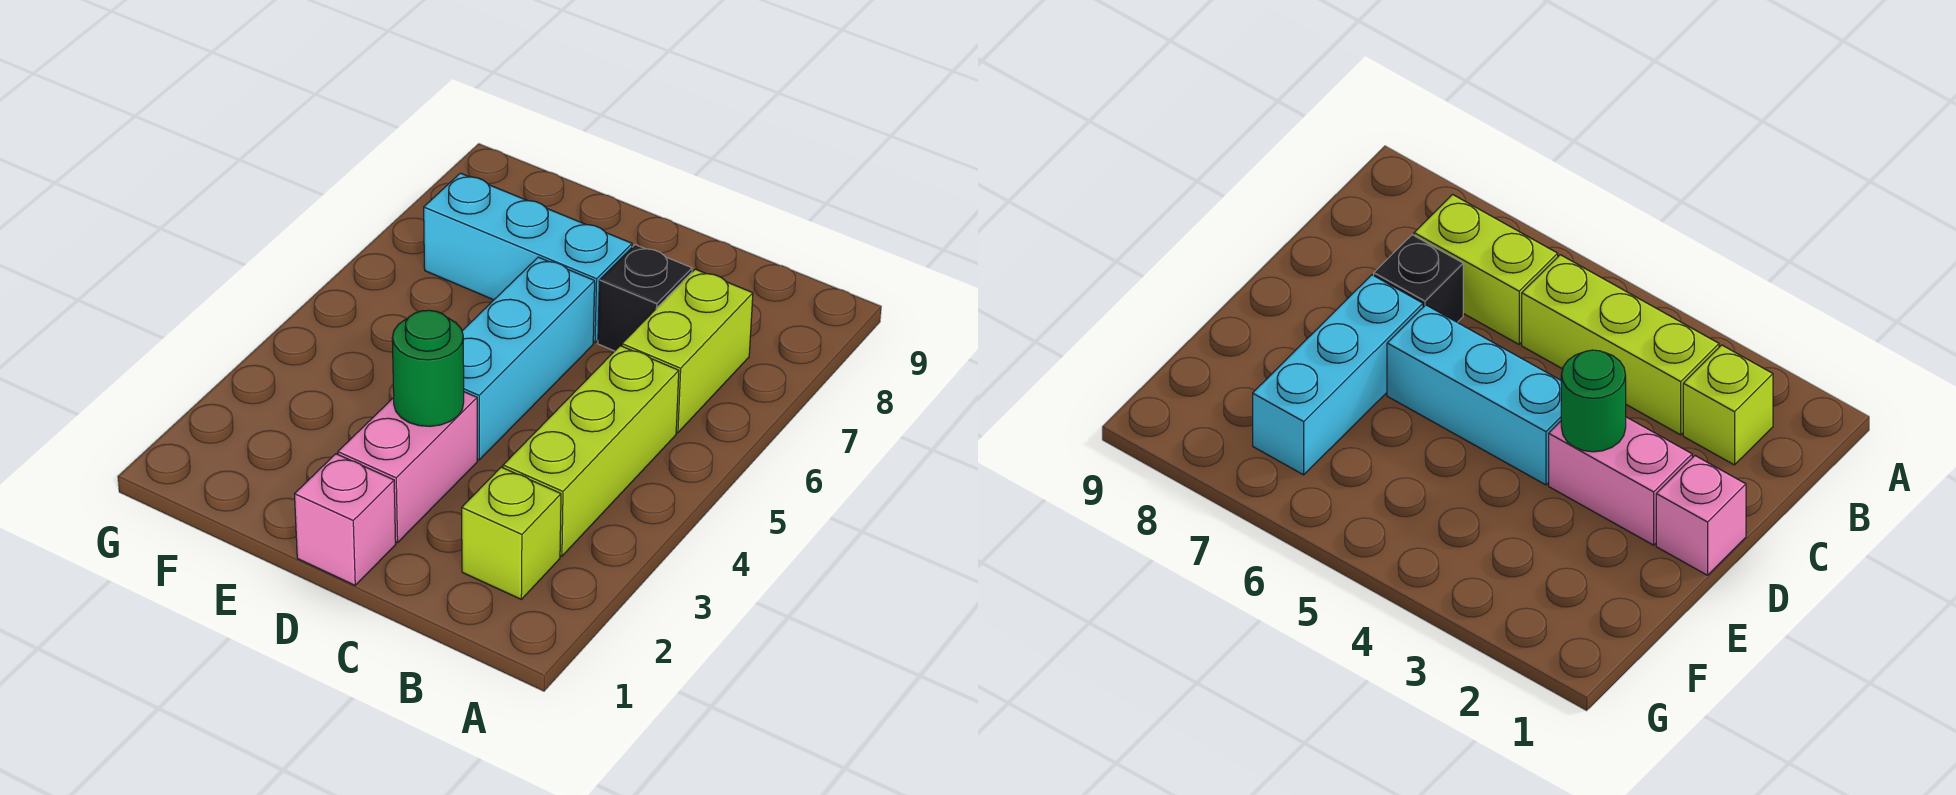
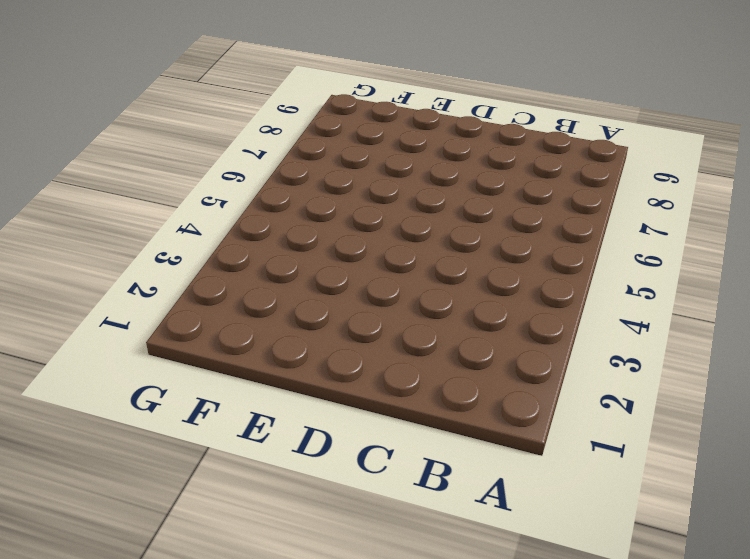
none -> lime 1x1 brick [462,467,561,599]
none -> lime 1x3 brick [503,346,679,556]

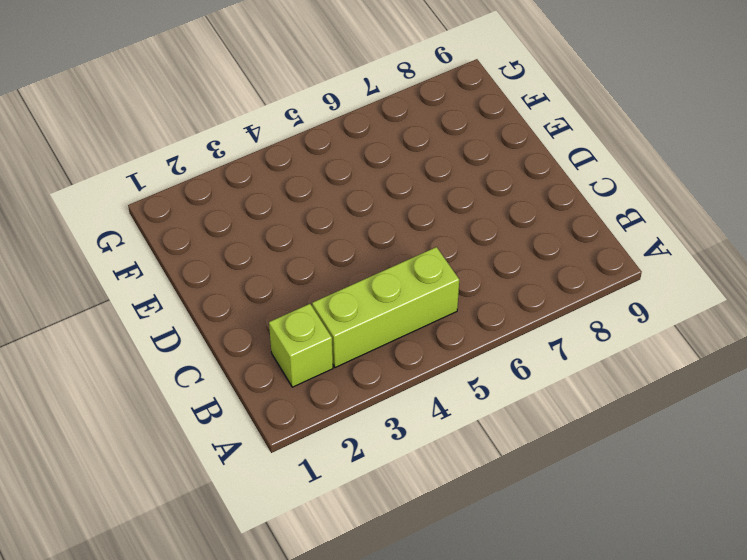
none -> lime 1x2 brick [622,269,753,433]
none -> black 1x1 brick [598,245,692,351]

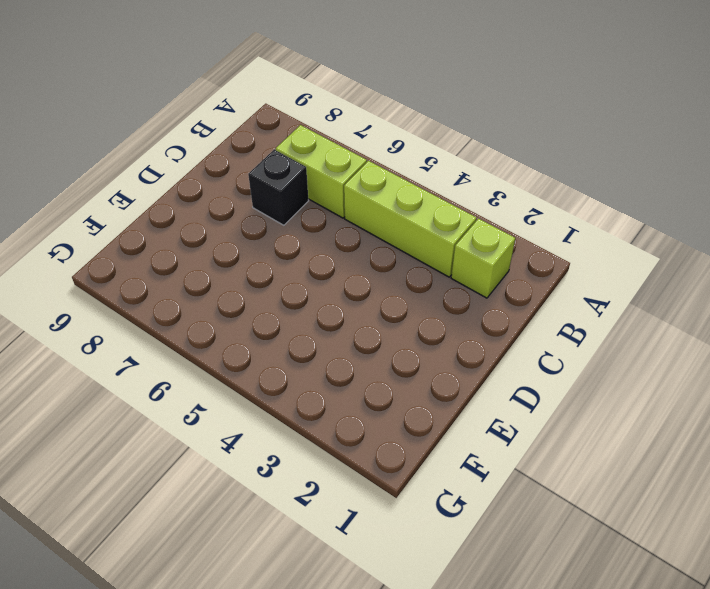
none -> pink 1x1 brick [295,454,396,585]
none -> pink 1x2 brick [338,392,477,543]

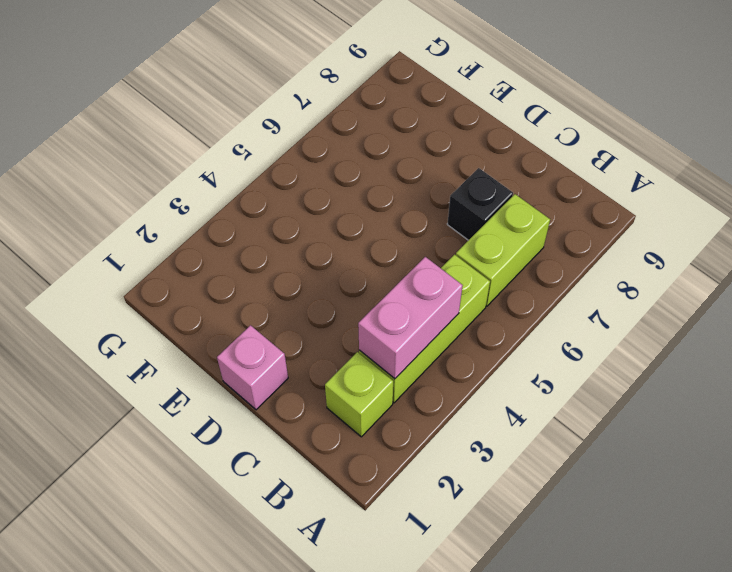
pink 1x2 brick [358,257,463,379] -> pink 1x2 brick moved to [338,392,477,543]
none -> cyan 1x3 brick [462,257,595,460]
none -> cyan 1x3 brick [424,173,632,343]

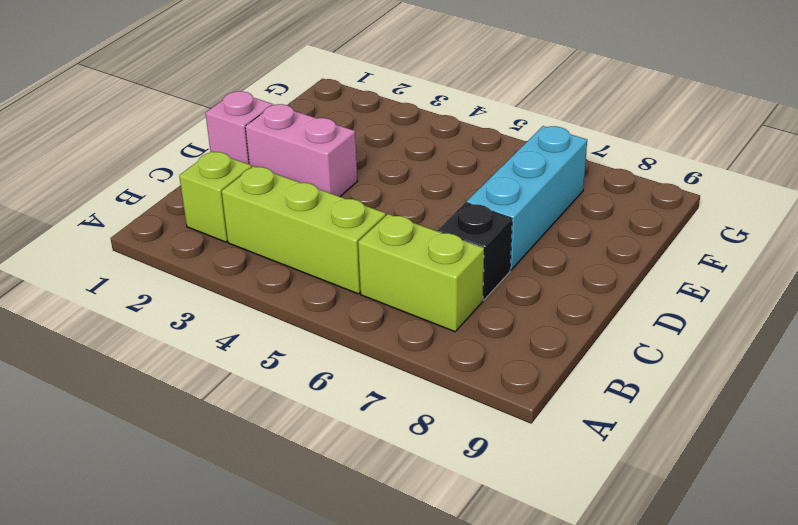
none -> cyan 1x3 brick [462,257,595,460]
none -> green 1x1 round brick [392,310,464,426]

